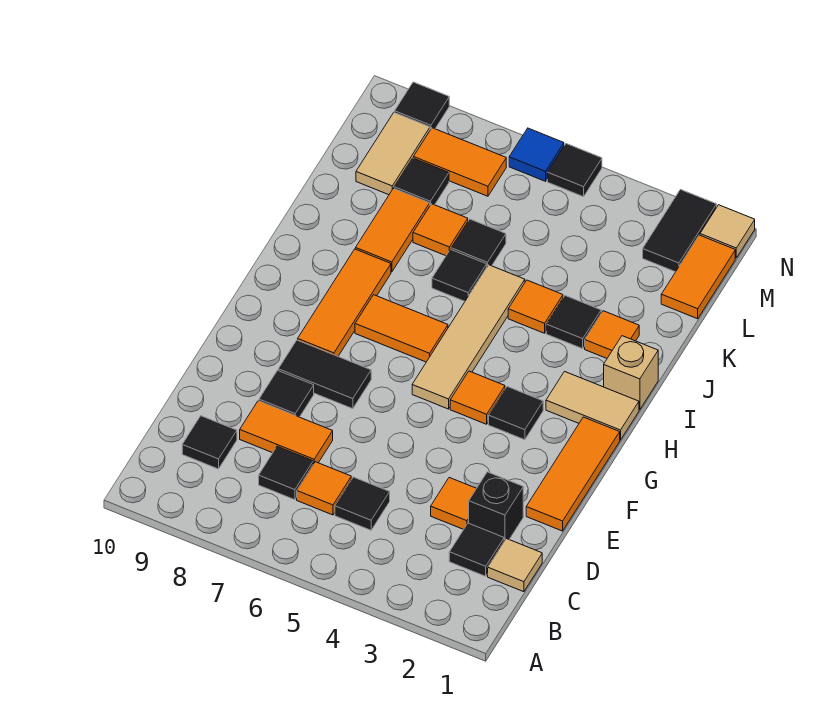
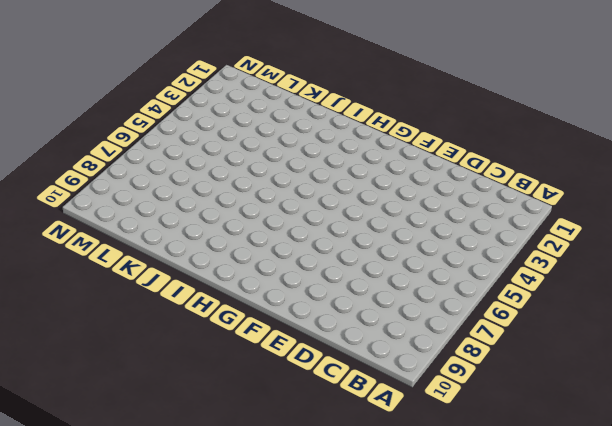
none -> tan 1x1 tile [488,539,542,592]
none -> black 1x1 tile [449,523,504,576]
none -> black 1x1 tile [335,477,390,530]
none -> orange 1x1 tile [297,462,351,515]

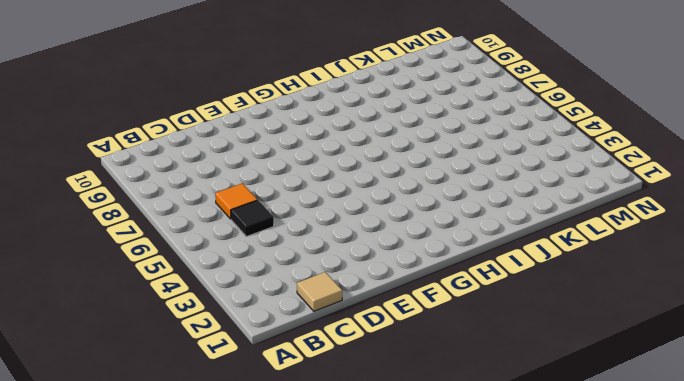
none -> black 1x1 tile [449,523,504,576]
none -> black 1x1 tile [259,446,313,500]
none -> black 1x1 tile [182,416,237,469]
none -> black 1x1 brick [469,472,523,541]

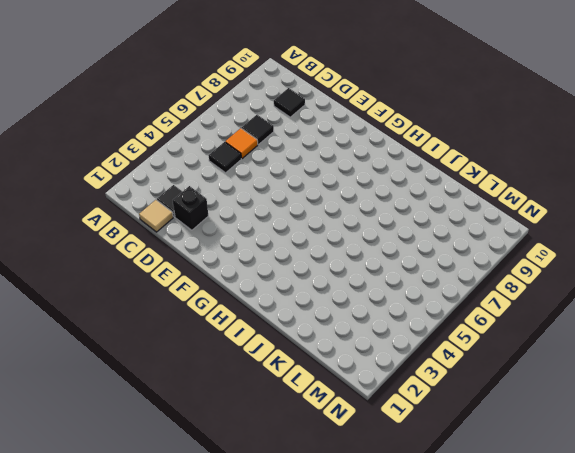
none -> orange 1x1 tile [431,478,476,529]
none -> orange 1x2 tile [240,401,333,464]
none -> orange 1x3 tile [526,417,620,531]
none -> black 1x1 tile [259,370,314,417]

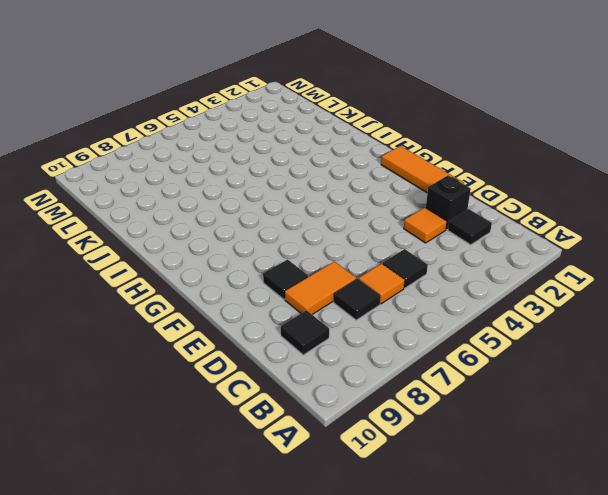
none -> tan 1x1 tile [488,539,542,592]
none -> black 1x2 tile [278,340,371,409]
none -> black 1x1 tile [489,387,543,440]
none -> orange 1x1 tile [450,371,505,424]

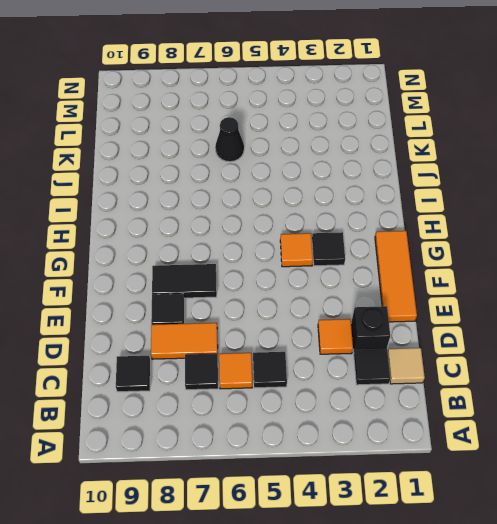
black 1x1 cone [215,117,244,162] -> black 1x1 tile [451,219,506,266]
none -> tan 1x4 tile [412,265,525,409]
none -> orange 1x3 tile [298,249,391,356]
none -> tan 1x2 tile [546,371,639,440]
none -> orange 1x2 tile [355,295,448,362]

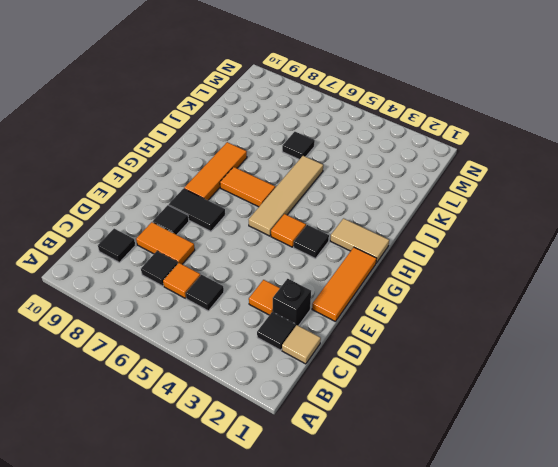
none -> tan 1x1 brick [604,336,658,410]
none -> orange 1x1 tile [585,311,639,358]
none -> black 1x1 tile [546,296,601,349]
none -> orange 1x1 tile [508,280,563,333]

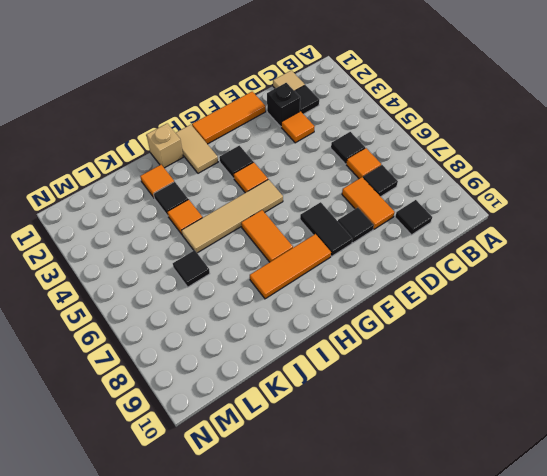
none -> black 1x1 tile [432,250,487,301]
none -> orange 1x2 tile [356,188,430,272]
none -> orange 1x1 tile [413,204,468,256]
none -> orange 1x2 tile [661,235,735,319]

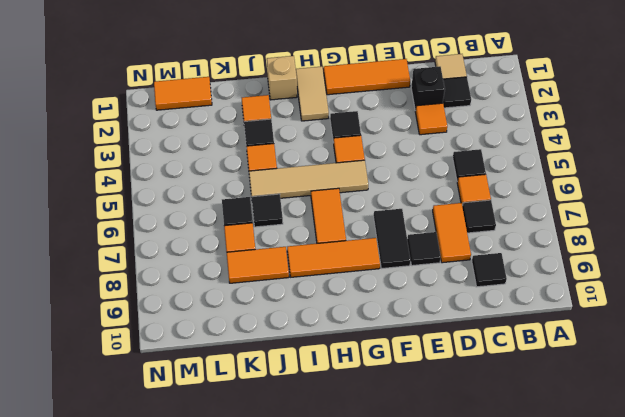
none -> black 1x1 tile [394,158,449,205]
none -> tan 1x2 tile [356,112,430,195]
none -> black 1x2 tile [643,190,717,272]
none -> orange 1x2 tile [414,128,506,196]

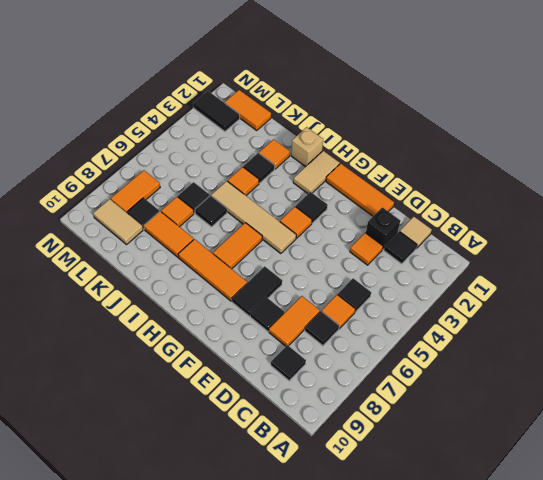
none -> tan 1x1 tile [700,205,755,258]
none -> black 1x1 tile [547,144,602,197]
none -> blue 1x1 tile [509,128,564,181]
none -> black 1x1 tile [395,82,449,130]

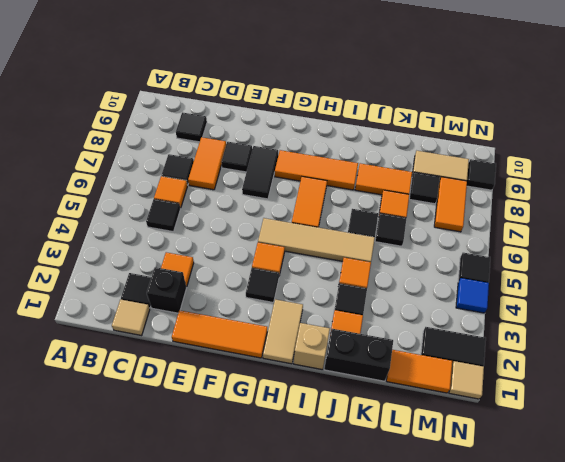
black 1x2 brick [324,329,393,381] -> none
blue 1x1 tile [456,278,489,313] -> blue 1x1 tile moved to [509,128,564,181]

